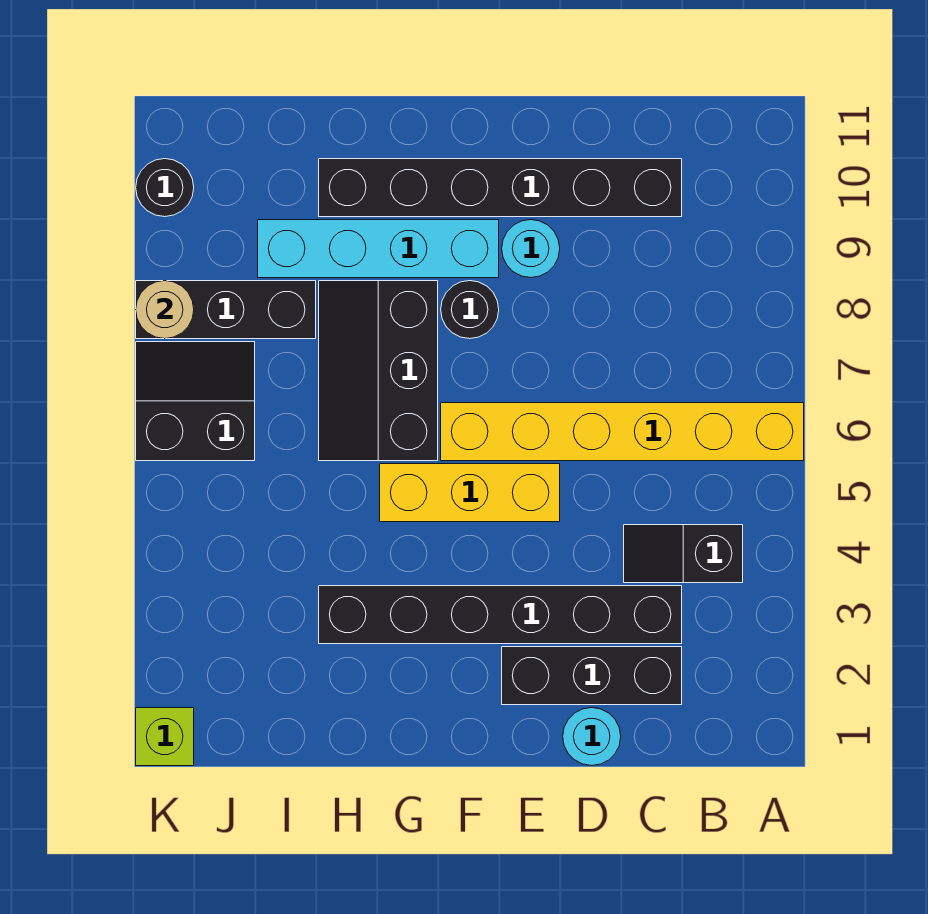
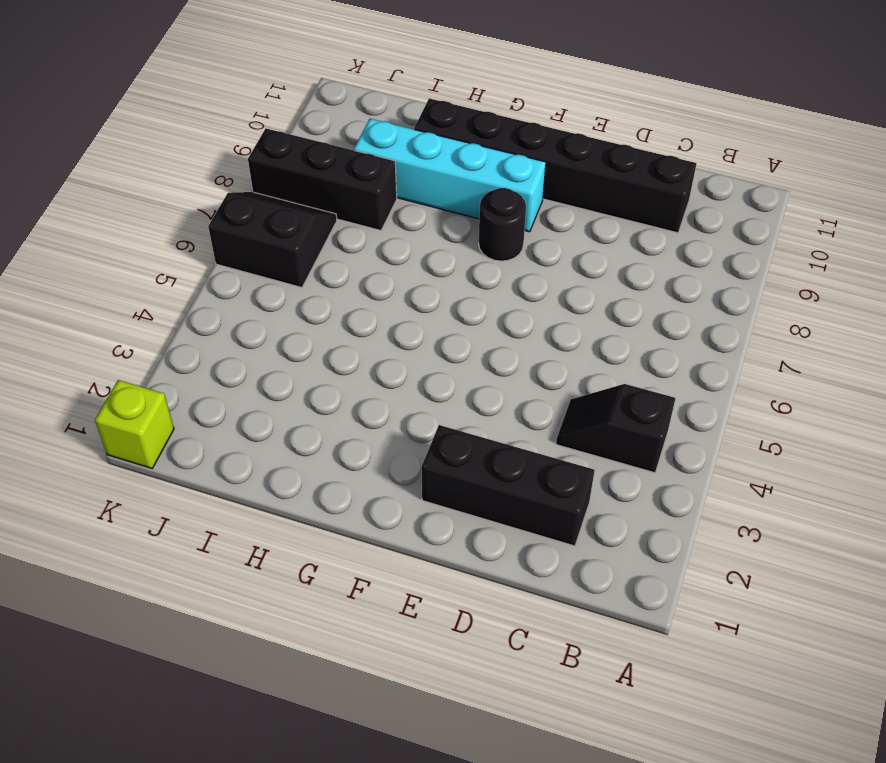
none -> yellow 1x6 brick [441,403,804,461]
none -> black 1x6 brick [319,586,682,644]
none -> cyan 1x1 round brick [563,708,621,766]

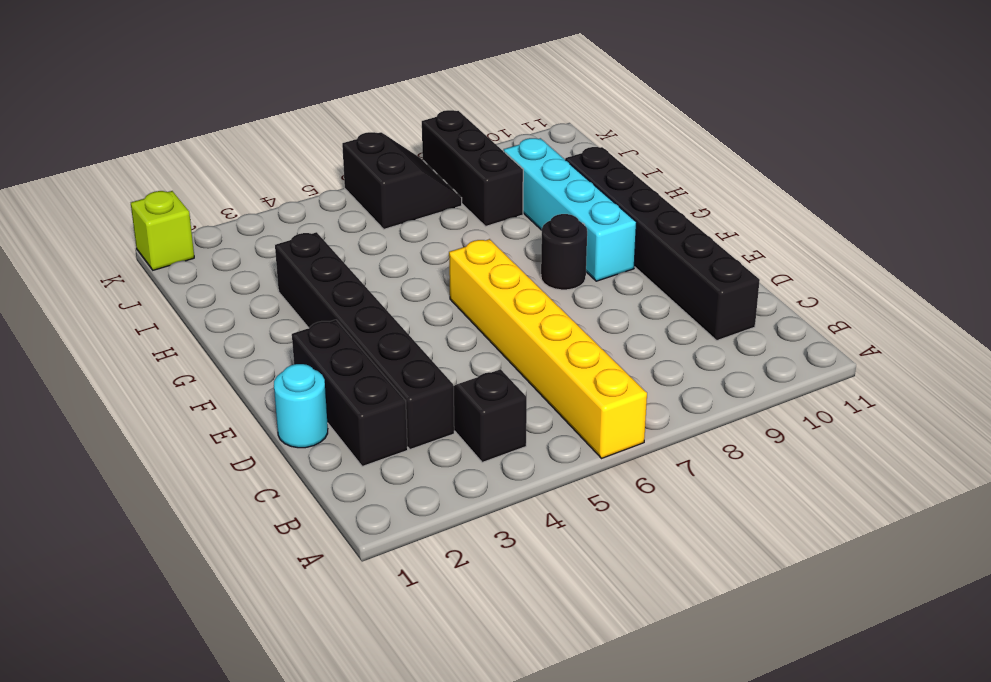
none -> yellow 1x3 brick [380,464,560,522]
none -> cyan 1x1 round brick [502,220,560,278]
none -> black 2x3 slope [319,281,438,461]

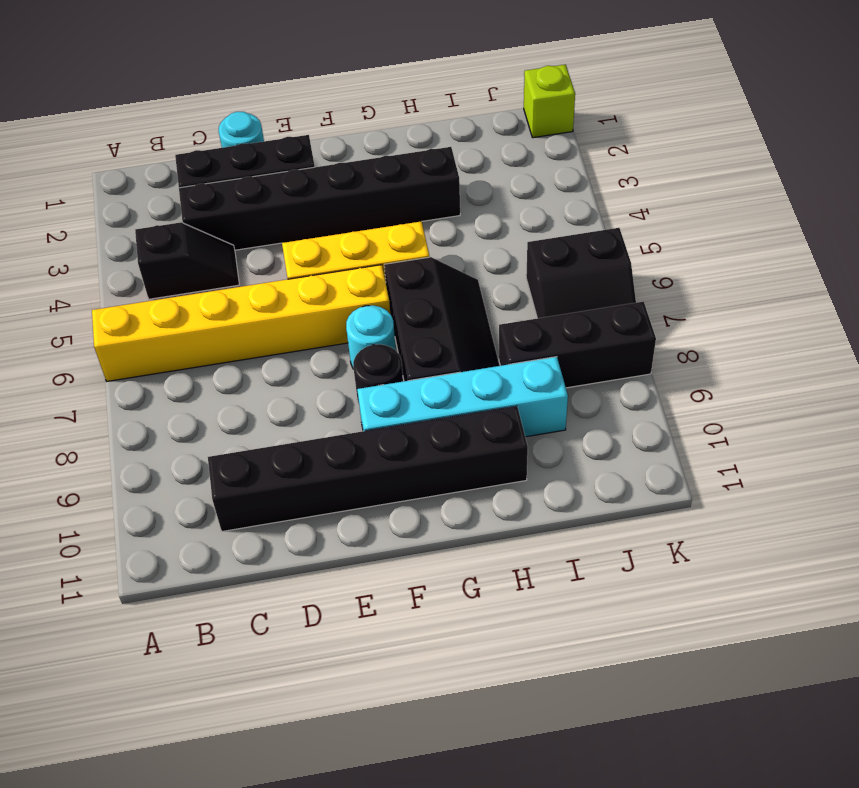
cyan 1x1 round brick [346,305,396,369] -> cyan 1x1 round brick moved to [502,220,560,278]
none -> black 1x1 round brick [136,159,194,217]
none -> tan 1x1 round brick [136,281,194,339]

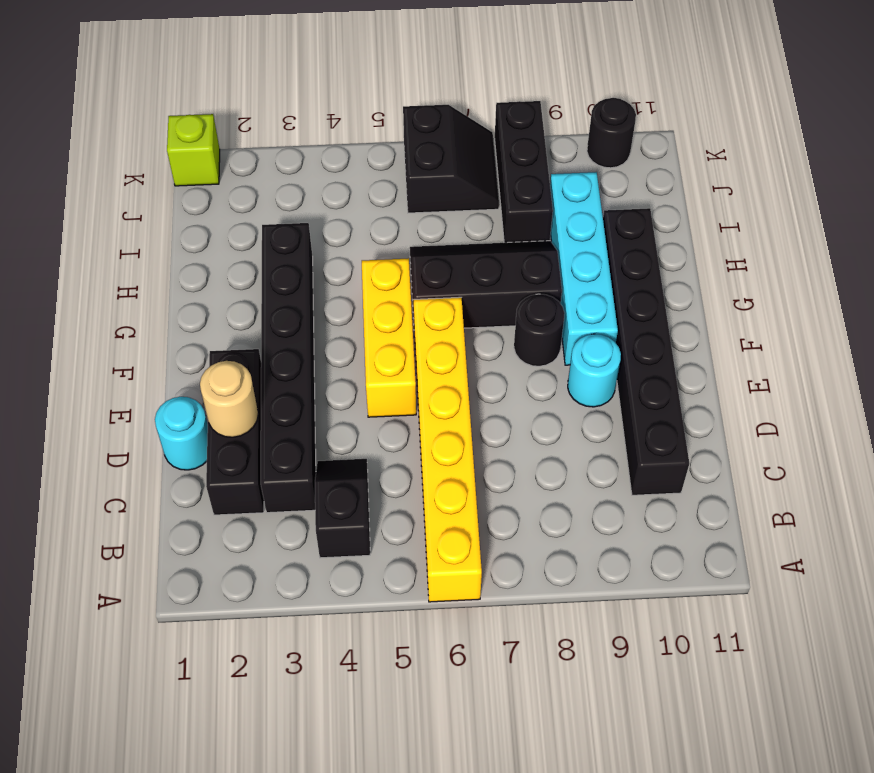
tan 1x1 round brick [200,361,258,437] -> tan 1x1 round brick moved to [136,281,194,339]

